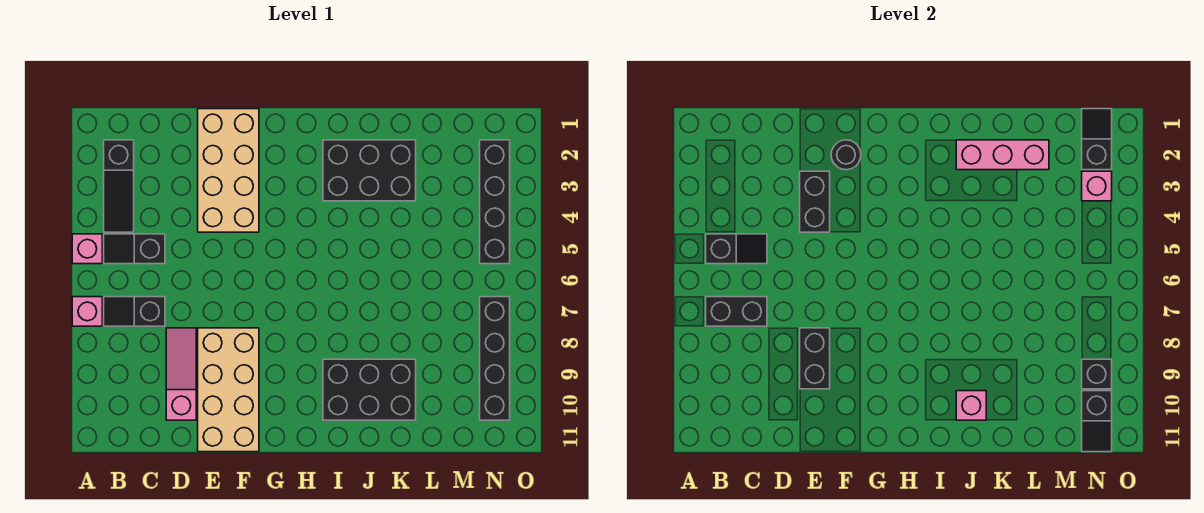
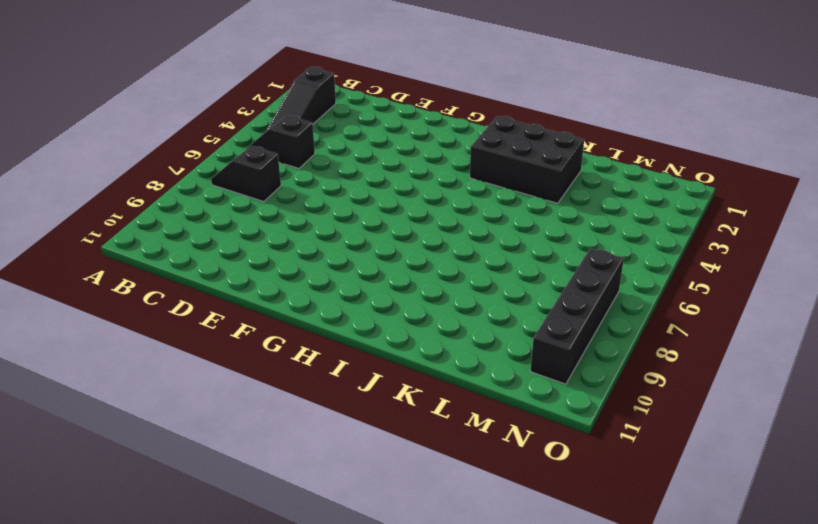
none -> pink 1x1 brick [72,234,102,264]
none -> pink 1x1 brick [72,297,102,326]
none -> pink 1x3 slope [166,328,196,420]

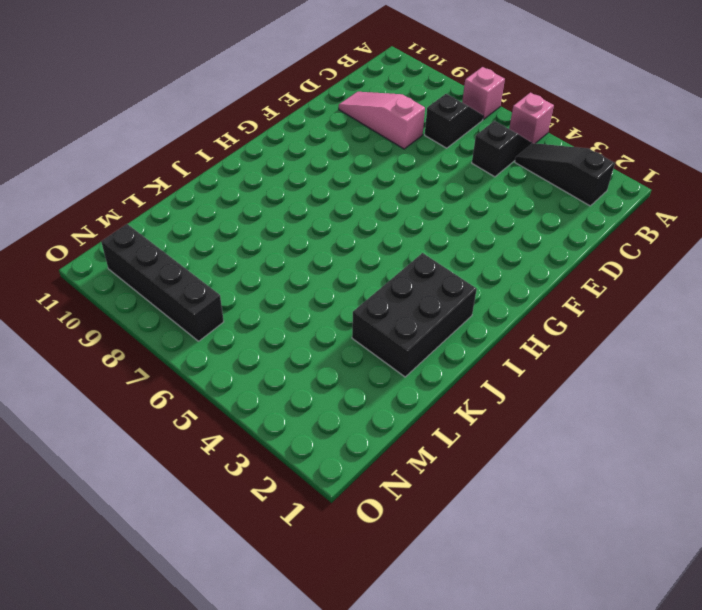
pink 1x3 slope [339,92,425,149] -> pink 1x3 slope turned to [166,328,196,420]
none -> tan 2x4 brick [198,109,259,232]
none -> tan 2x4 brick [198,328,259,452]
none -> black 2x3 brick [323,359,416,420]

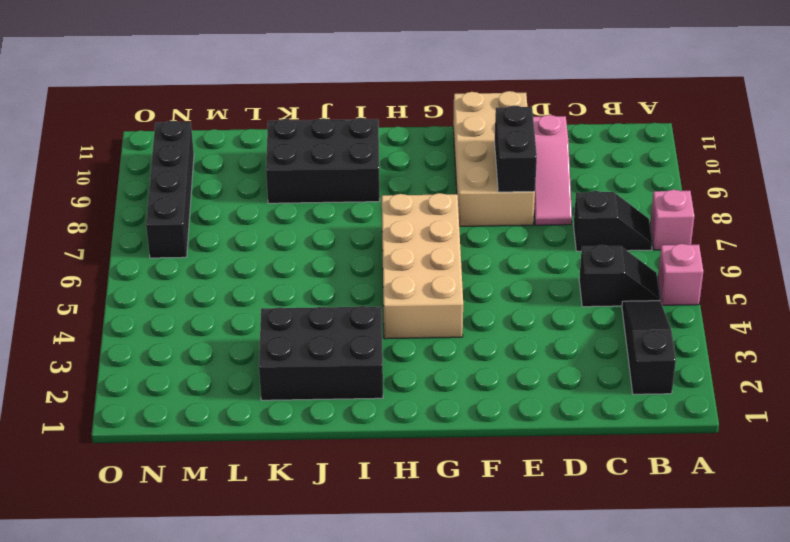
tan 2x4 brick [382,193,463,339] -> tan 2x4 brick moved to [198,109,259,232]
none -> black 1x4 brick [480,140,510,264]
none -> black 1x2 slope [706,234,767,264]
none -> black 1x2 brick [706,297,767,326]

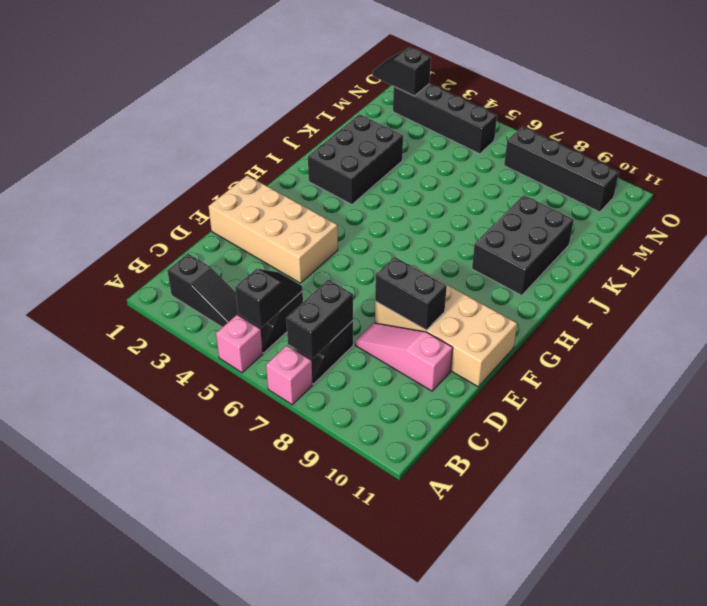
none -> black 1x2 brick [800,171,830,232]
none -> black 1x1 round brick [831,140,861,170]
none -> pink 1x3 brick [956,140,1049,170]

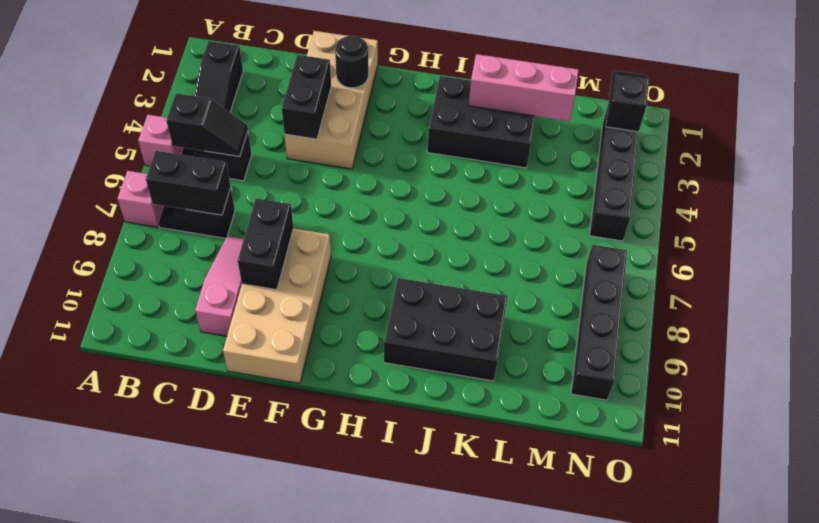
none -> pink 1x1 brick [956,391,986,420]
none -> pink 1x1 brick [1082,171,1112,201]
none -> black 1x1 brick [1082,359,1112,389]

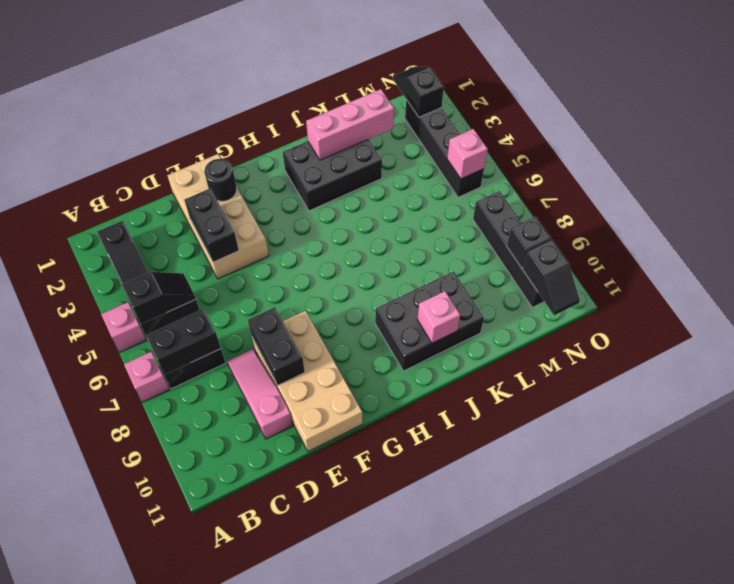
pink 1x1 brick [447,129,488,179] -> pink 1x1 brick moved to [1082,171,1112,201]

